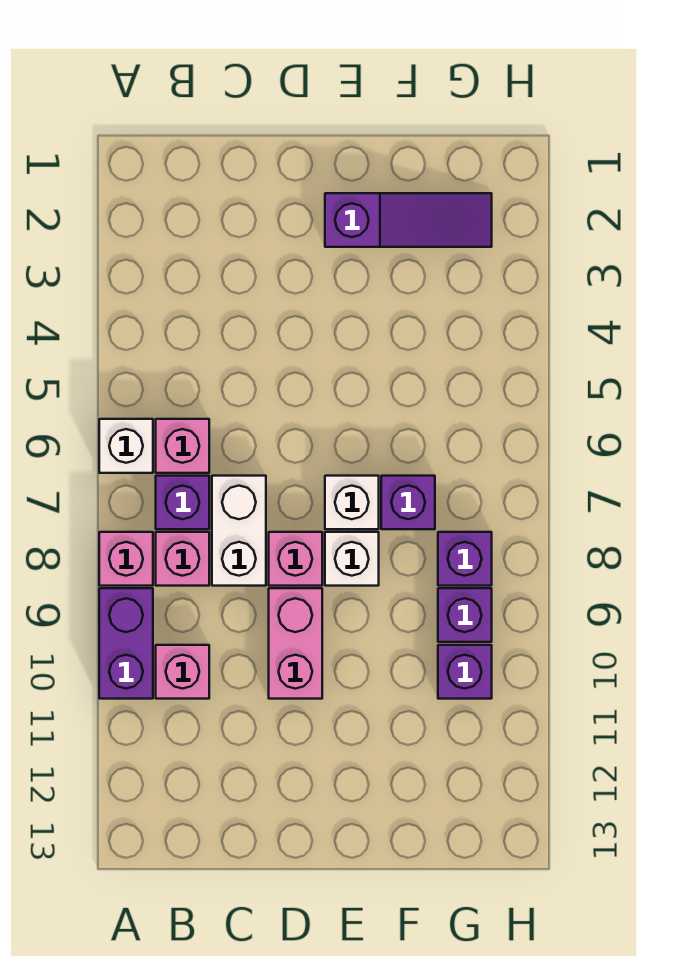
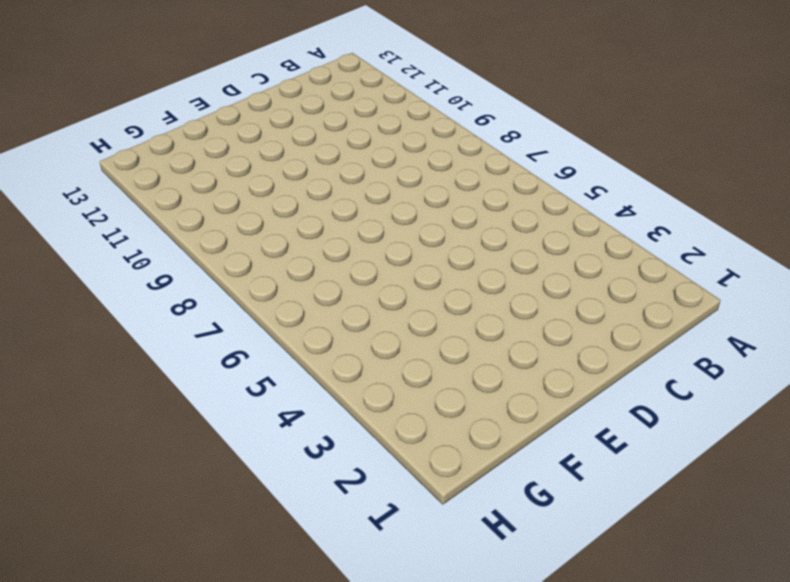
none -> white 1x1 brick [99,419,153,473]
none -> pink 1x1 brick [99,532,153,586]
none -> purple 1x2 brick [99,588,153,699]

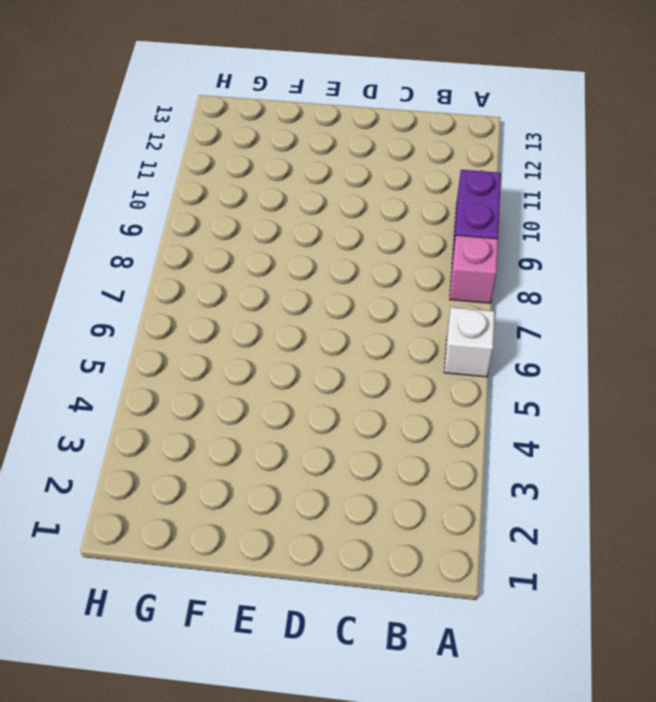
none -> pink 1x1 brick [156,419,209,473]
none -> purple 1x1 brick [156,476,209,529]
none -> pink 1x1 brick [156,532,209,586]

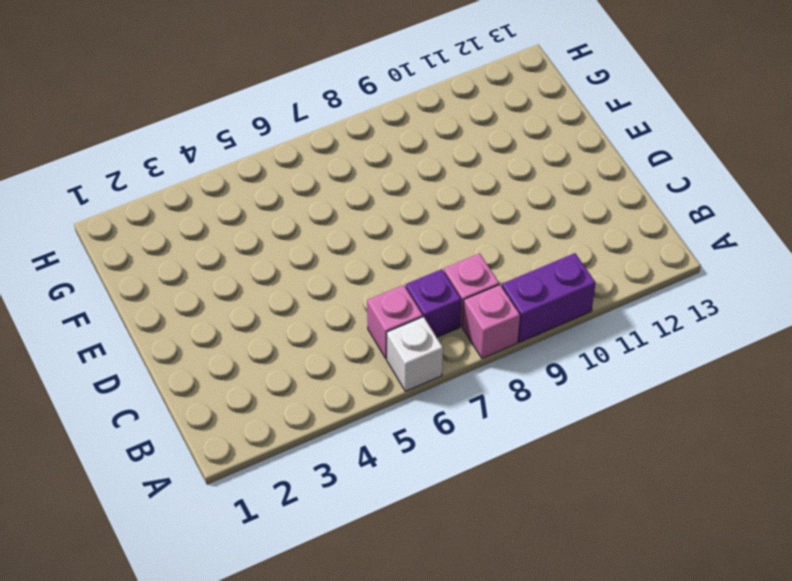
none -> pink 1x1 brick [156,645,209,699]
none -> white 1x2 brick [212,476,266,586]
none -> pink 1x1 brick [269,532,322,586]

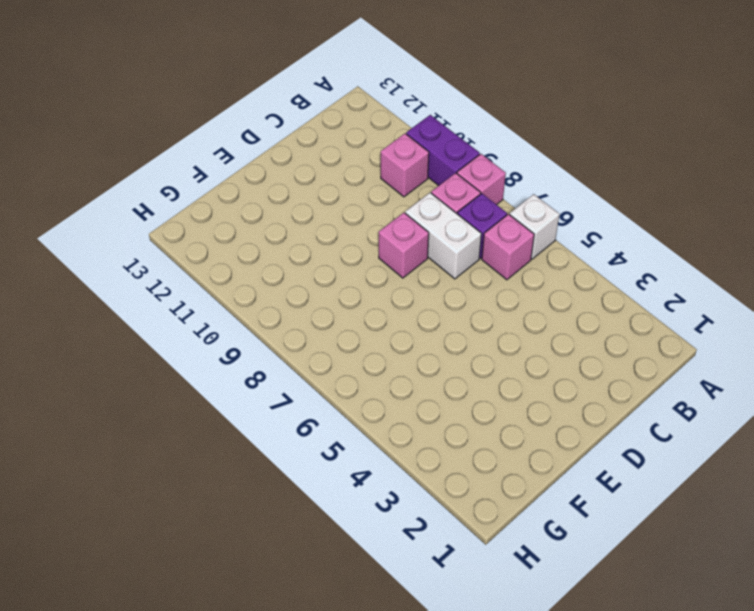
none -> pink 1x2 brick [269,588,322,699]
none -> purple 1x3 slope [325,193,492,247]
none -> white 1x1 brick [325,476,379,529]

